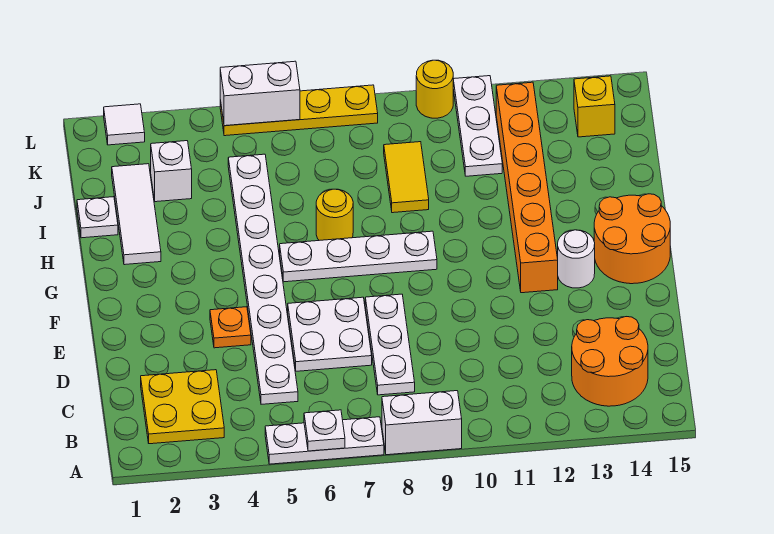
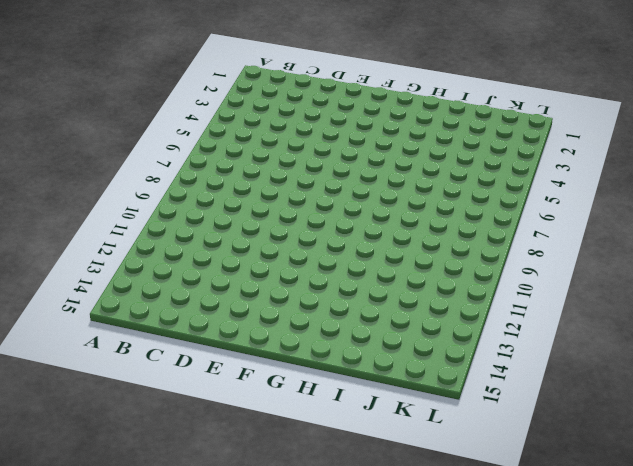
none -> white 1x3 plate [265,417,384,464]
none -> white 1x2 brick [382,391,462,455]
none -> yellow 2x2 plate [141,370,224,444]

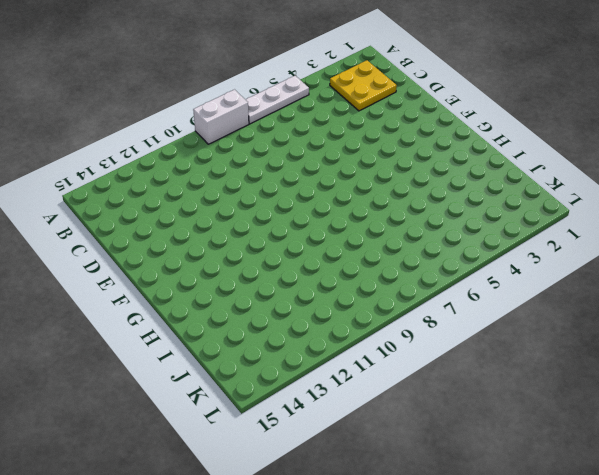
none -> orange 2x2 round brick [572,317,648,406]
none -> white 1x8 plate [228,154,298,404]
none -> white 1x3 plate [365,294,415,395]

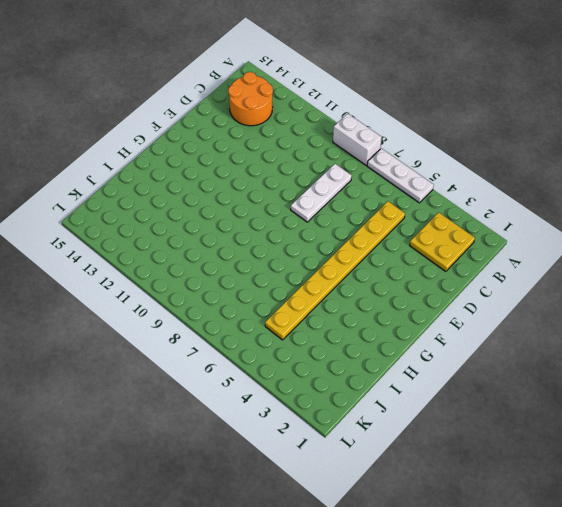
yellow 1x8 plate [265,201,405,340] -> white 1x8 plate [228,154,298,404]
none -> white 2x2 plate [288,297,372,371]
none -> orange 1x1 plate [210,307,251,348]
none -> orange 1x6 brick [496,82,558,293]

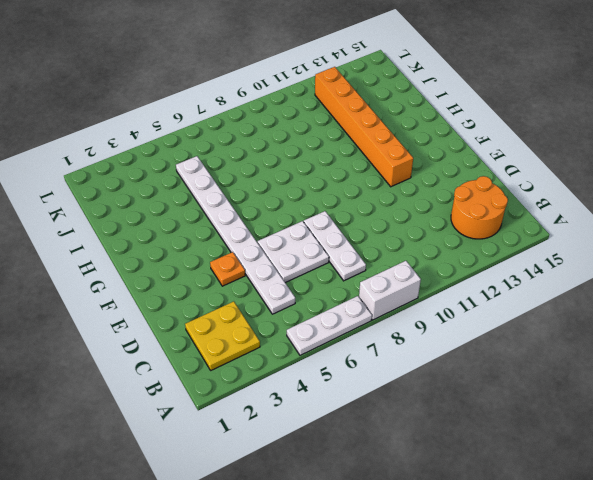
none -> white 1x1 round brick [558,230,595,288]
none -> orange 2x2 round brick [594,194,670,284]
none -> white 1x4 plate [280,231,437,282]

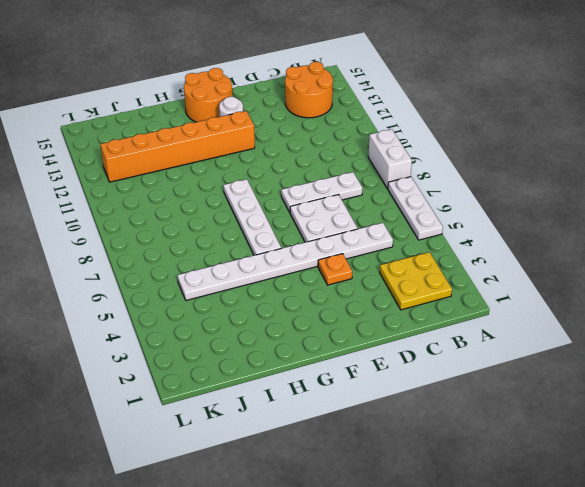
none -> white 1x3 tile [112,164,161,265]
none -> yellow 1x1 round brick [316,189,353,240]
none -> white 1x1 plate [77,197,118,238]

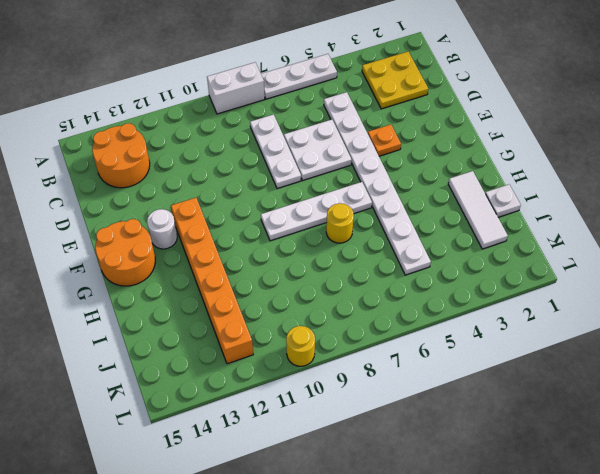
none -> yellow 1x2 tile [384,142,429,213]
none -> white 1x1 brick [151,141,192,202]
none -> white 1x3 plate [453,76,502,176]

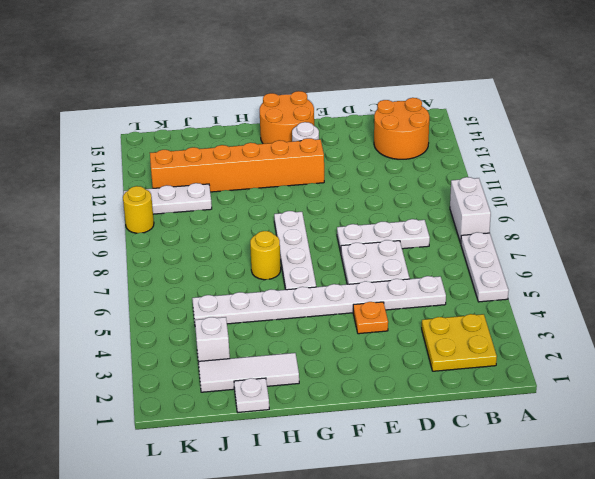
none -> yellow 1x2 tile [384,142,429,213]
none -> yellow 1x1 brick [574,76,615,137]
none -> white 1x1 tile [104,104,145,145]

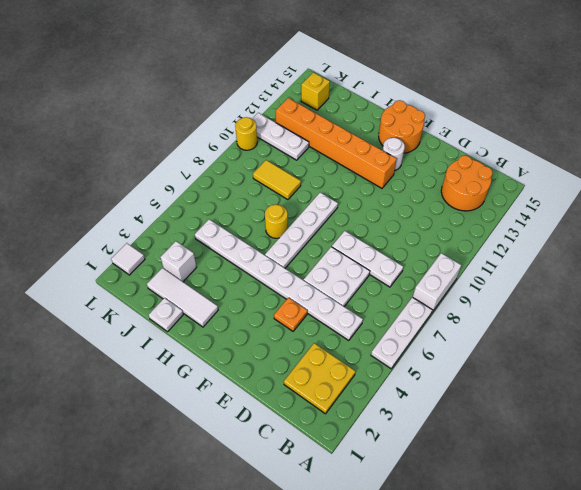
none -> yellow 1x4 plate [220,85,378,136]
none -> white 1x1 plate [304,410,345,451]
none -> white 1x2 brick [220,61,300,126]

